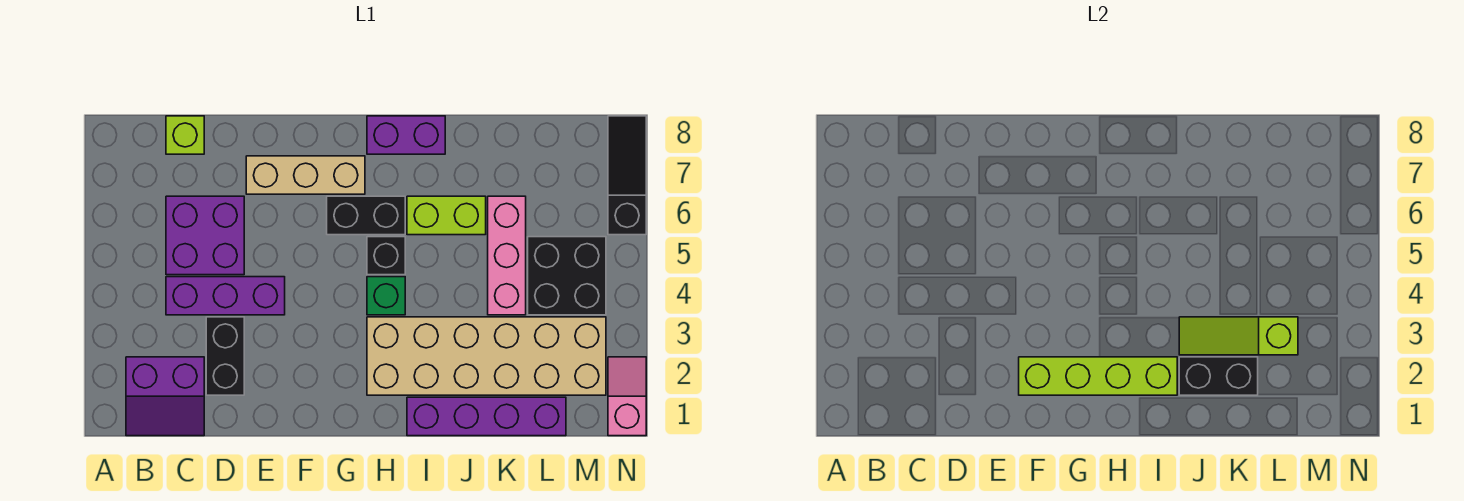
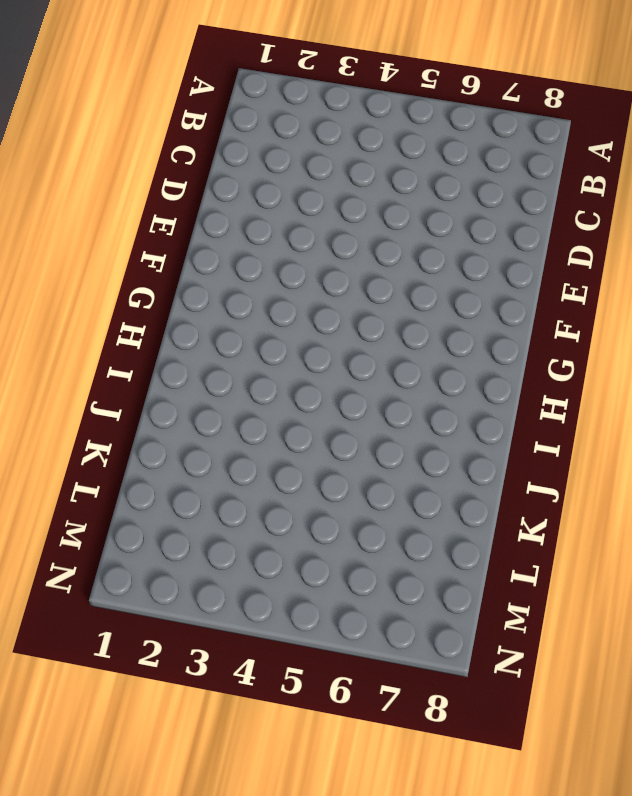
none -> purple 2x2 slope [126,357,204,436]
none -> purple 1x3 brick [166,277,285,315]
none -> purple 2x2 brick [166,196,244,275]

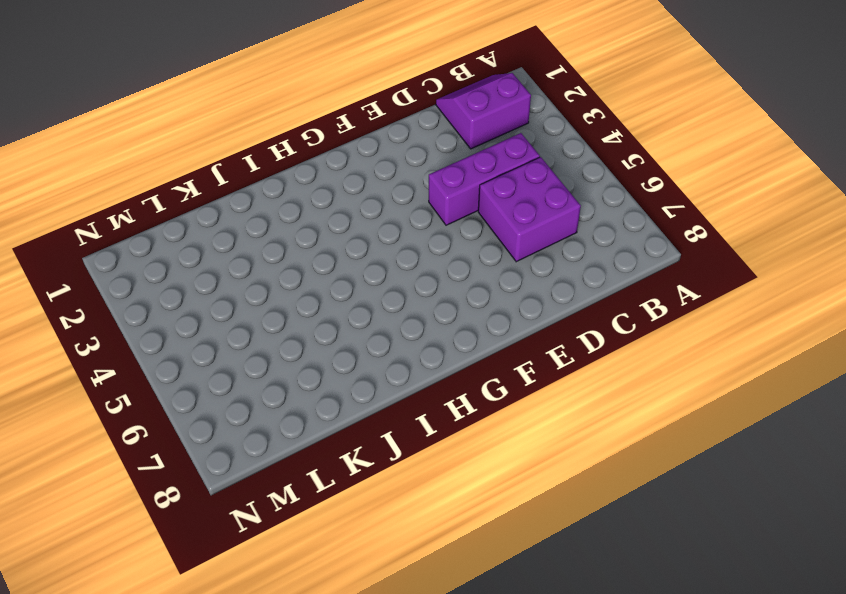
none -> lime 1x1 brick [166,116,204,154]
none -> black 1x2 brick [206,317,244,395]
none -> tan 1x3 brick [246,156,365,194]

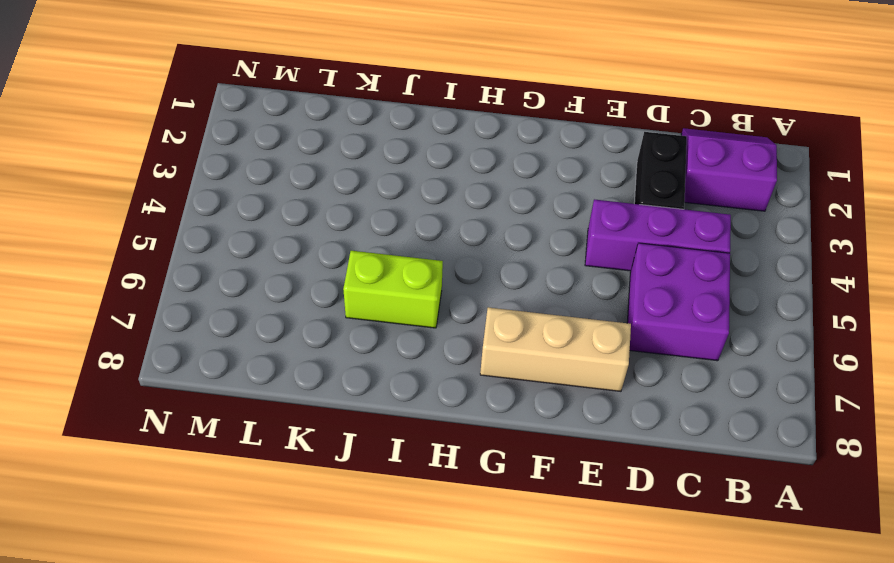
none -> lime 1x1 brick [166,116,204,154]
none -> black 1x2 brick [327,196,405,235]
none -> tan 2x6 brick [367,317,606,395]

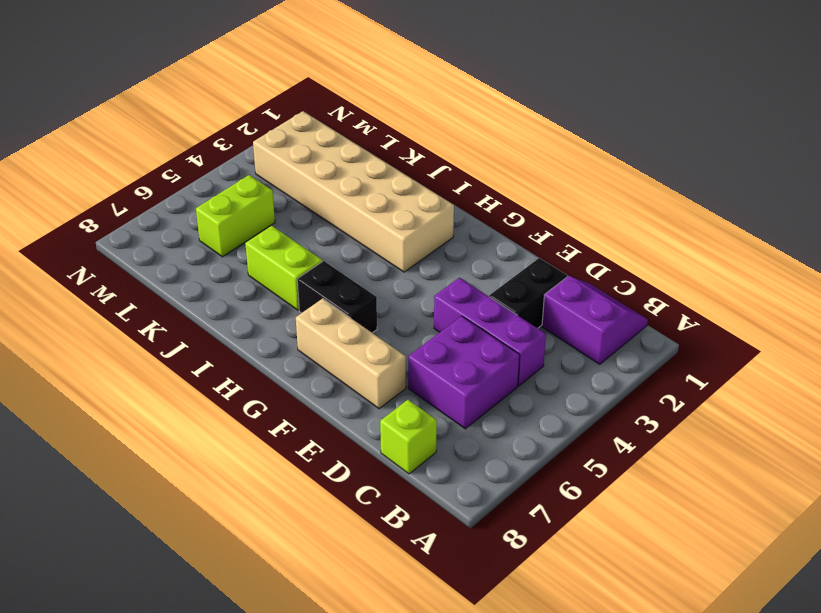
lime 1x2 brick [196,175,275,257] -> black 2x2 brick [528,237,606,315]
none -> green 1x1 brick [367,277,405,315]
none -> black 1x1 brick [367,237,405,275]
none -> purple 1x2 brick [367,116,445,154]

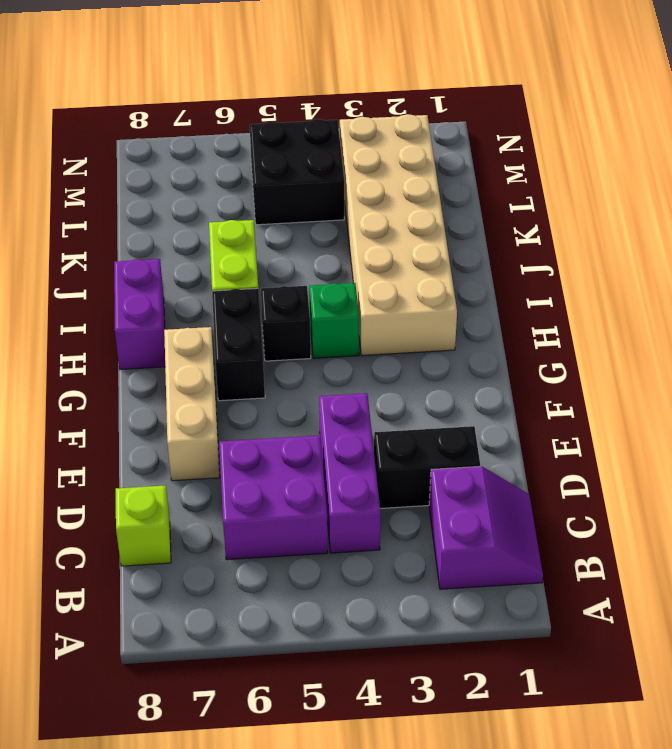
none -> purple 1x4 brick [407,397,566,436]
none -> pink 1x3 brick [488,196,526,315]
none -> pink 1x2 slope [608,357,646,436]

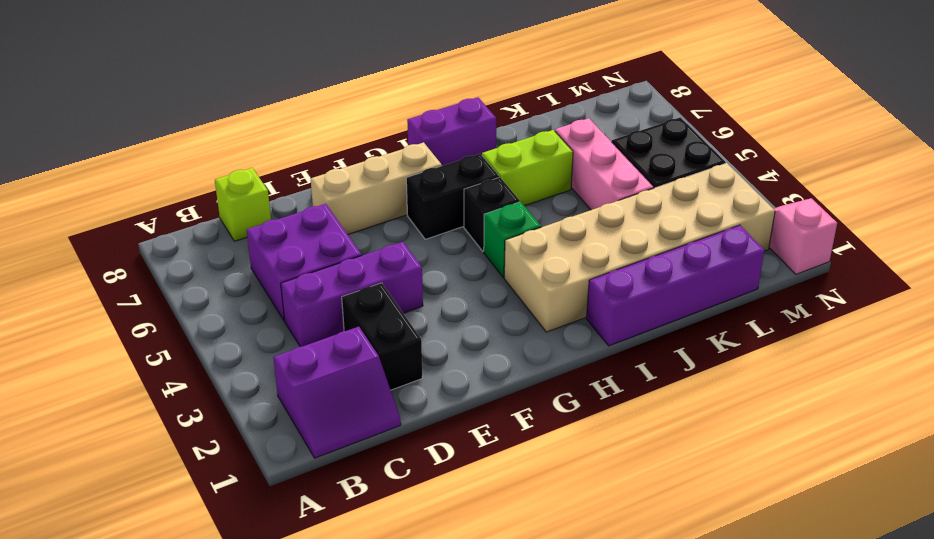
none -> black 1x3 slope [608,116,646,235]
none -> lime 1x4 brick [1019,357,1177,395]
none -> black 1x2 brick [1179,357,1258,395]

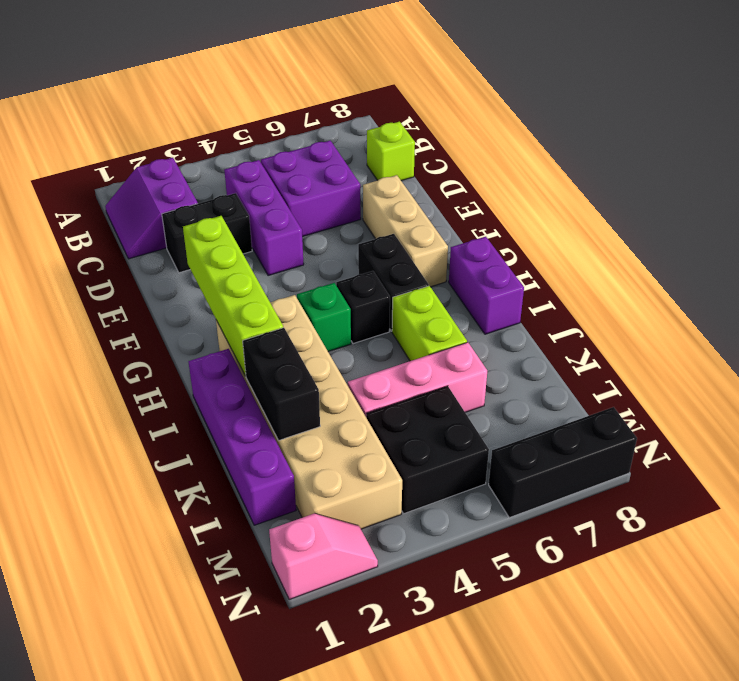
black 1x3 brick [489,407,637,518] -> black 1x3 slope [608,116,646,235]
none -> lime 1x3 slope [1179,317,1298,355]

